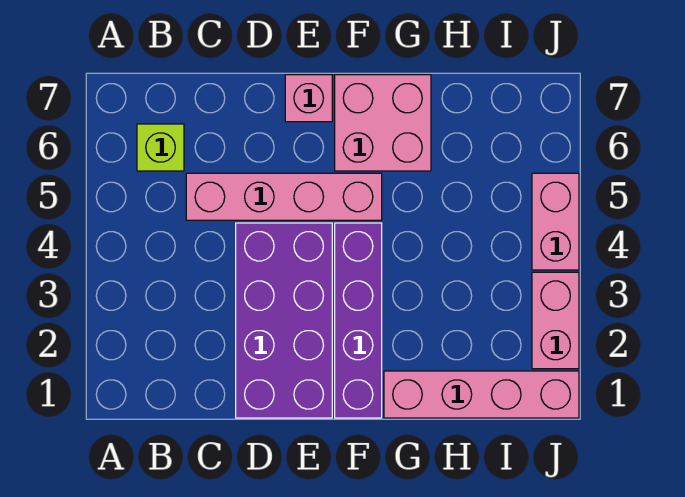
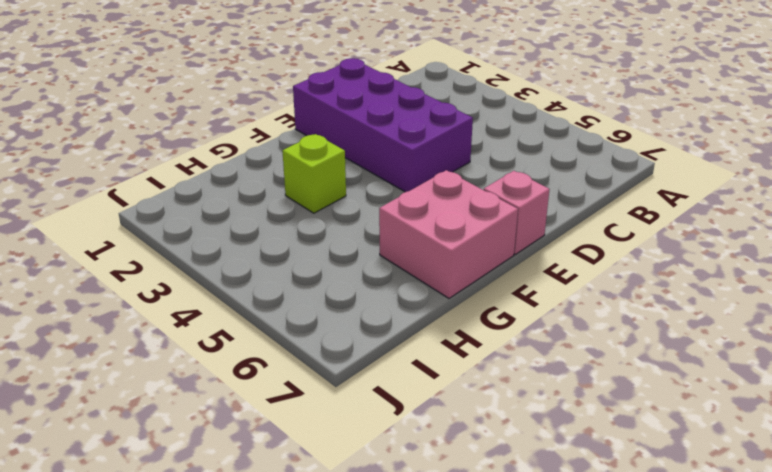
lime 1x1 brick [282,134,346,213] -> lime 1x1 brick moved to [137,124,184,171]
none -> pink 1x4 brick [186,173,382,220]
none -> purple 1x4 brick [335,223,382,418]

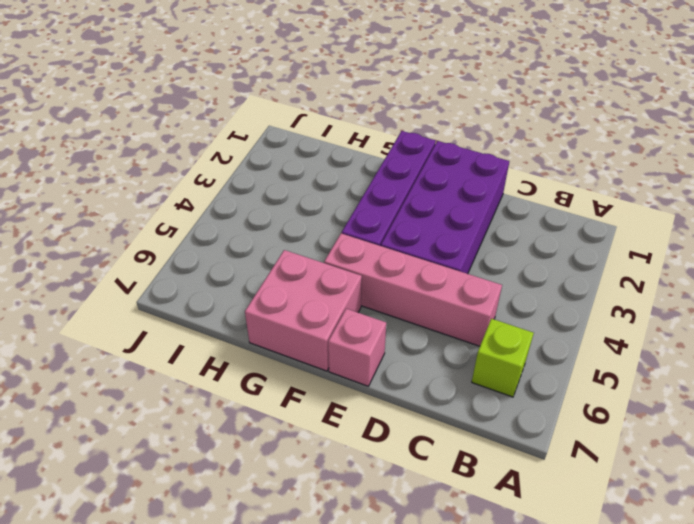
none -> pink 1x4 brick [384,371,579,418]
none -> pink 1x2 brick [532,272,579,369]

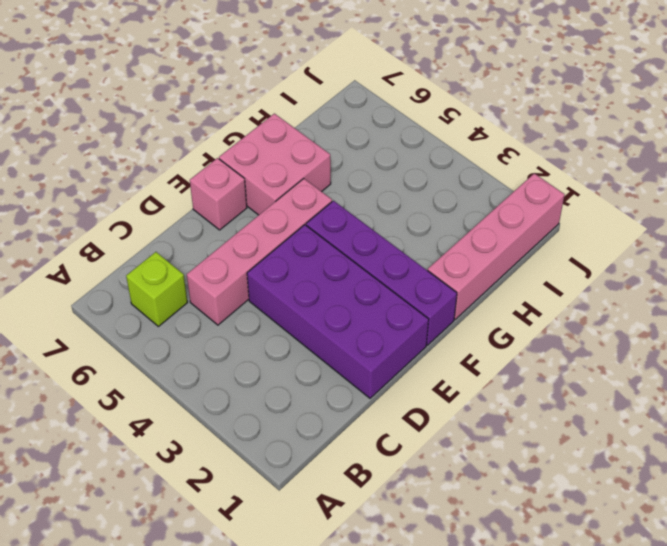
none -> pink 1x2 brick [532,272,579,369]
none -> pink 1x2 brick [532,173,579,270]

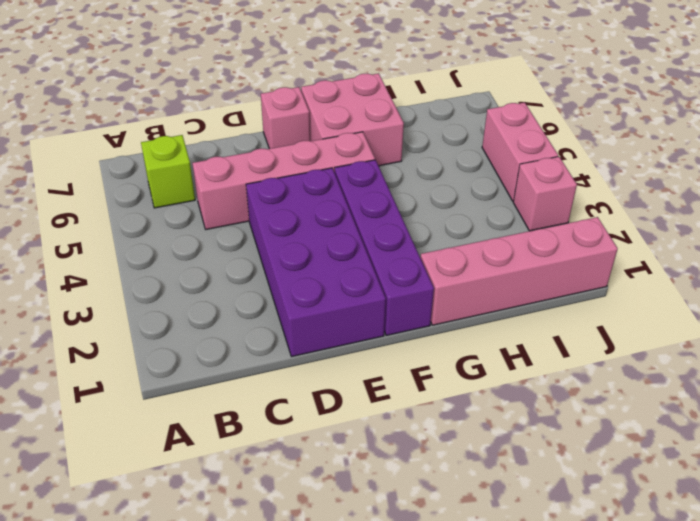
pink 1x1 brick [513,157,577,231] -> pink 1x2 brick [532,272,579,369]

